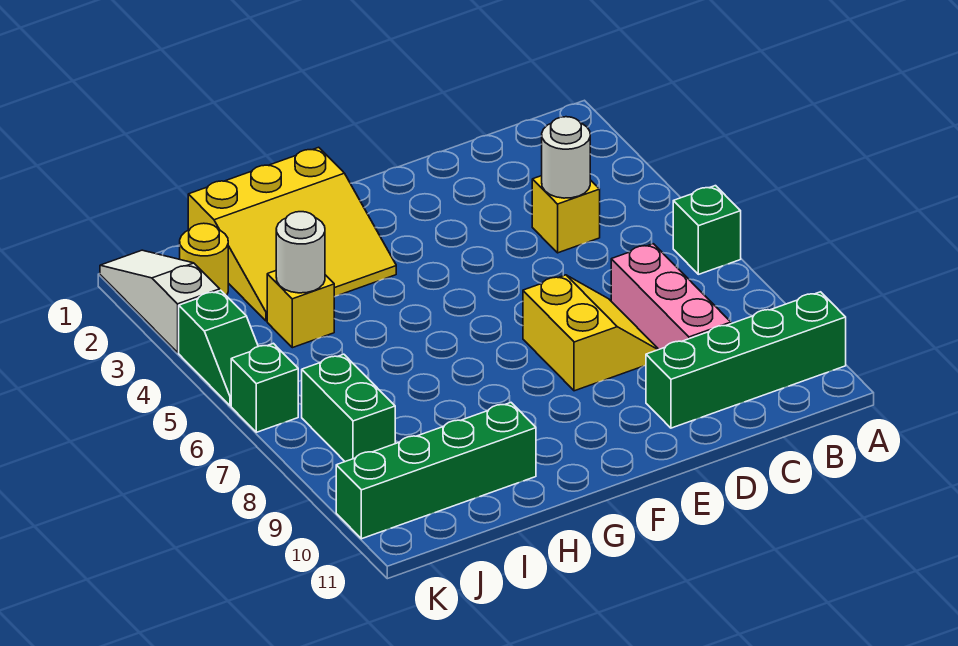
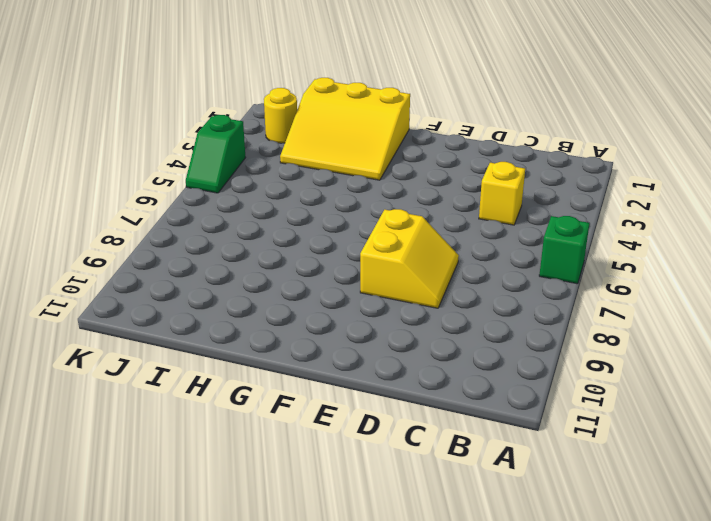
none -> green 1x4 brick [646,292,846,428]
none -> pink 1x3 brick [611,244,731,349]
none -> green 1x4 brick [336,403,536,539]

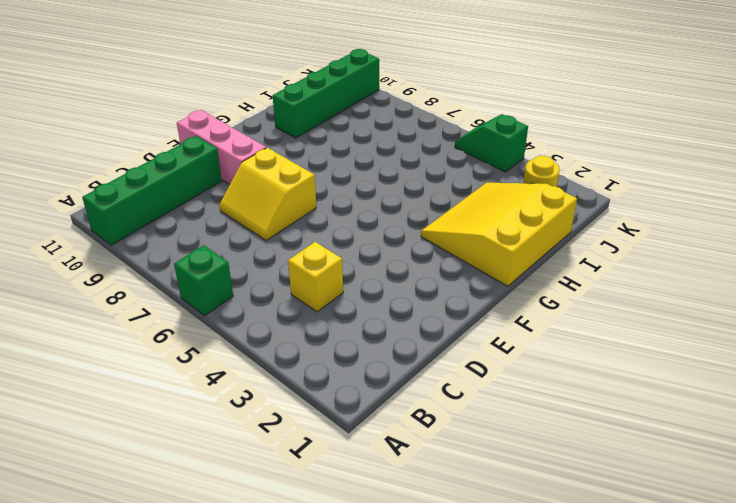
pink 1x3 brick [177,110,266,184] -> pink 1x3 brick moved to [611,244,731,349]
none -> yellow 1x1 brick [267,271,334,348]
none -> green 1x2 brick [302,354,395,462]
none -> white 1x3 slope [100,250,220,352]

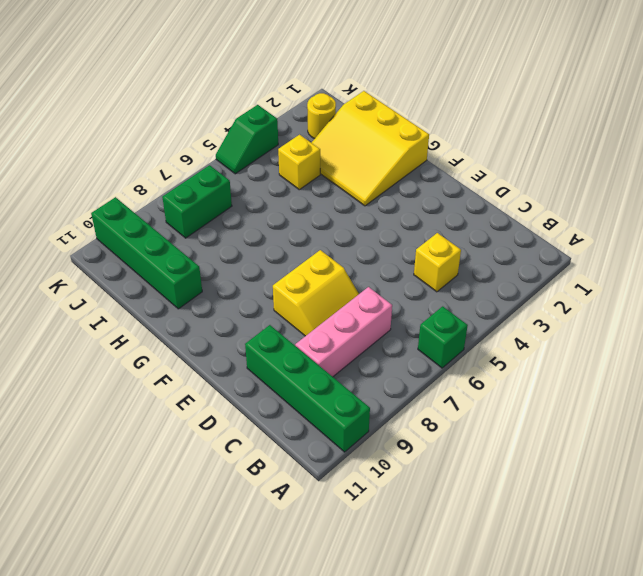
none -> white 1x3 slope [100,250,220,352]
none -> green 1x1 brick [231,343,298,432]
none -> white 1x1 round brick [542,117,590,198]

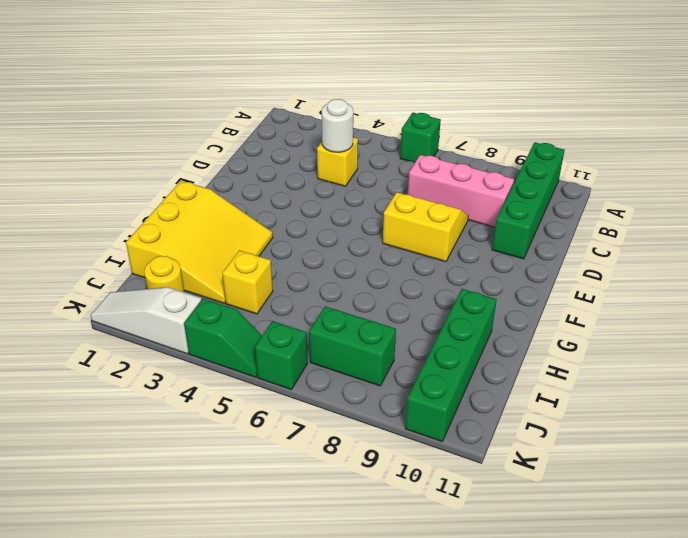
none -> white 1x1 round brick [276,212,325,293]

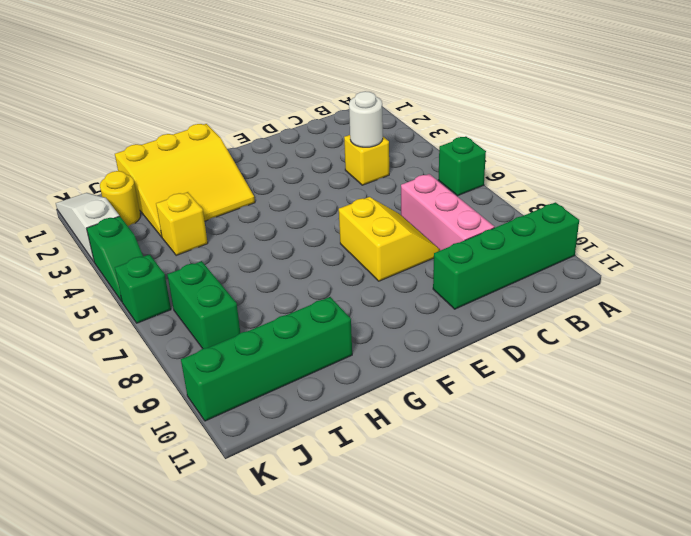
none -> white 1x1 round brick [276,212,325,293]

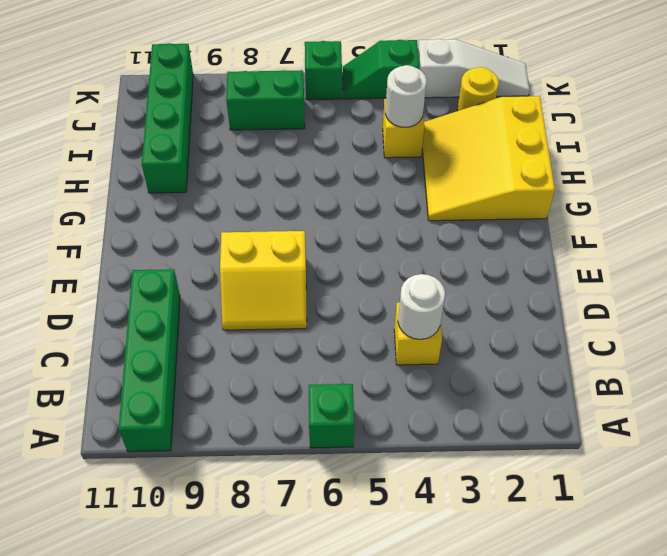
none -> pink 1x3 brick [611,244,731,349]

